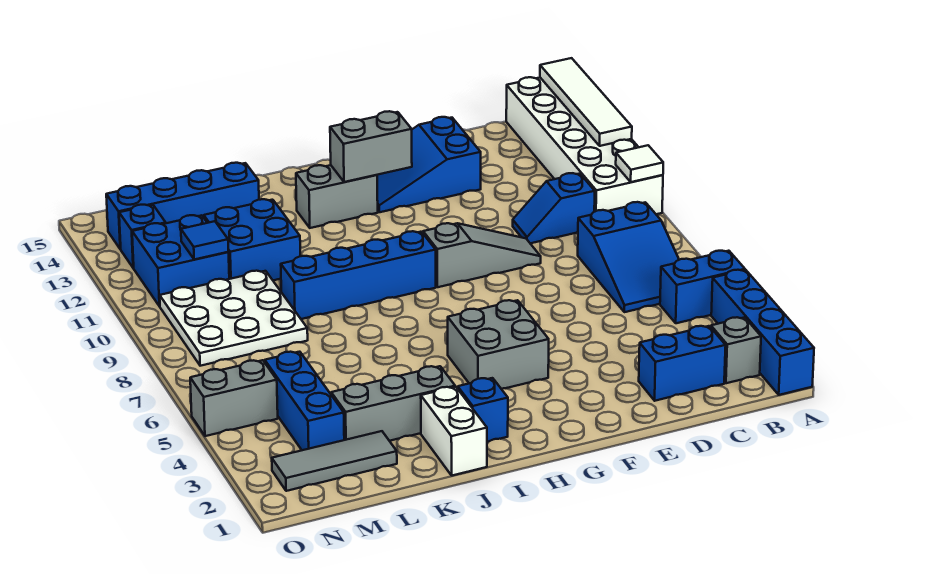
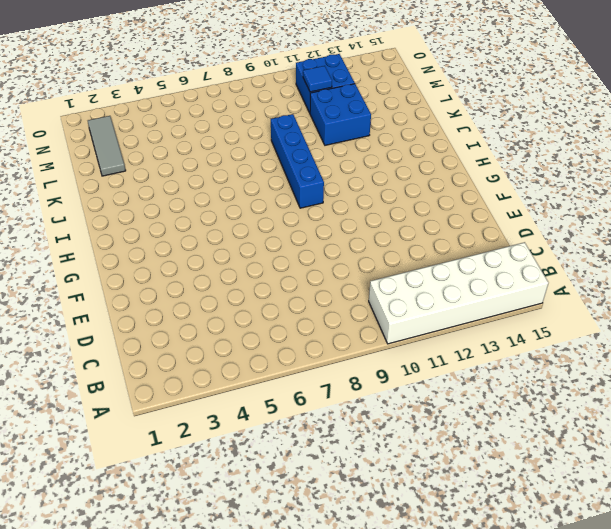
none -> blue 1x4 brick [711,270,814,395]
none -> blue 1x2 brick [660,251,745,323]
none -> grey 1x1 brick [711,317,761,383]

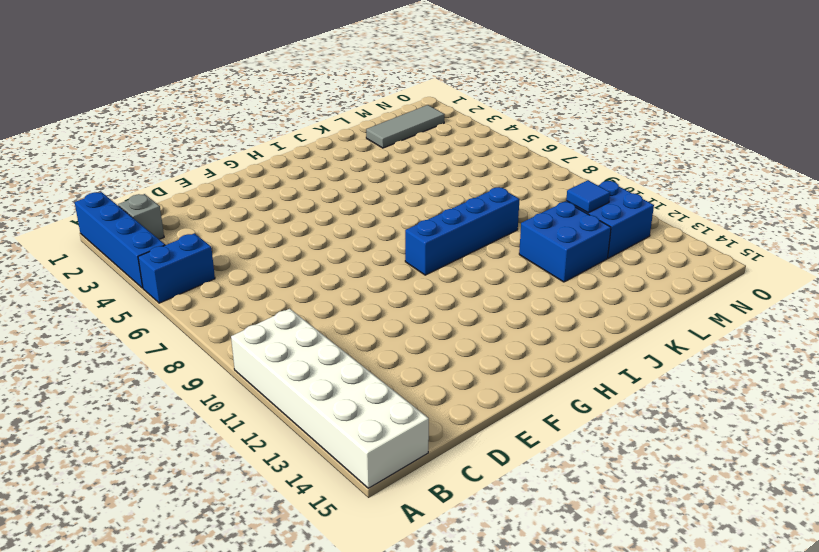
none -> blue 2x3 slope [578,202,679,312]
none -> blue 1x2 brick [639,326,726,401]
none -> blue 1x2 slope [513,173,595,243]

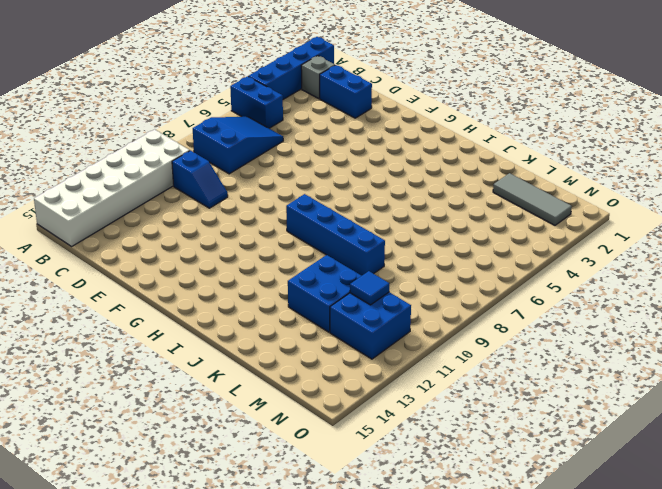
none -> grey 1x3 slope [423,223,541,287]
none -> blue 2x3 slope [377,117,481,212]
none -> grey 2x2 brick [448,300,549,389]

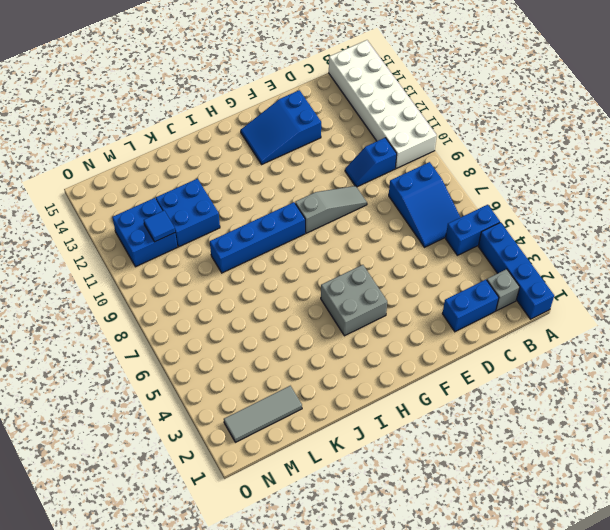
none -> grey 1x2 brick [296,165,378,228]
none -> blue 1x1 brick [458,378,508,442]
none -> white 1x2 brick [421,387,487,476]

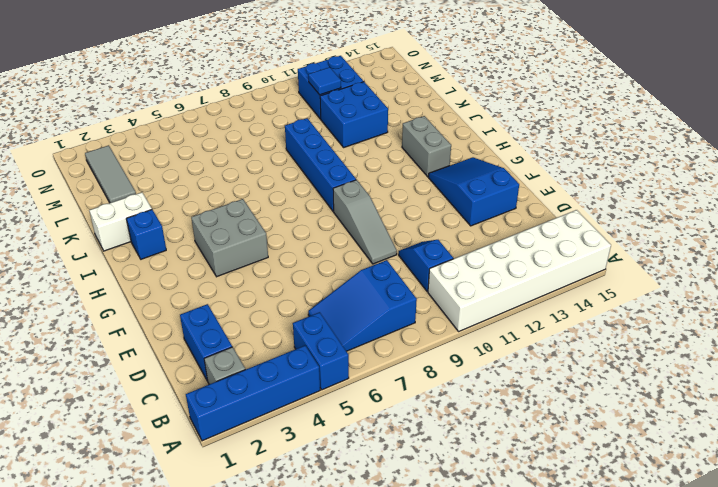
none -> grey 1x3 brick [331,366,455,441]
none -> blue 1x4 brick [106,163,259,249]
none -> white 3x3 plate [160,271,308,366]

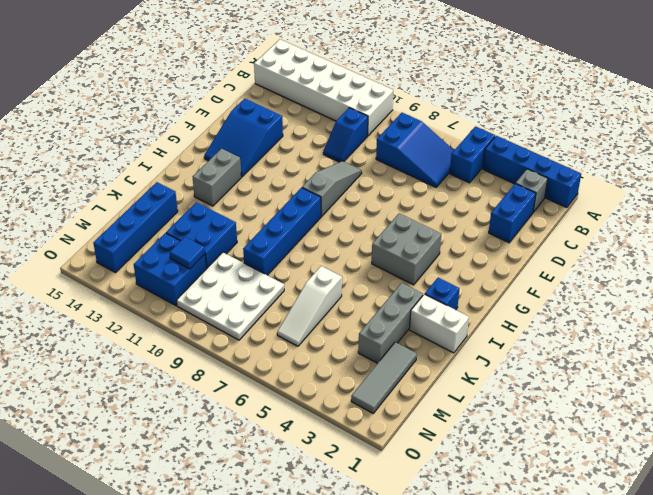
white 1x3 slope [277,266,342,346] -> none
none -> blue 1x3 brick [265,352,344,450]
none -> grey 1x2 brick [190,360,278,436]
none -> blue 1x1 brick [119,205,166,268]

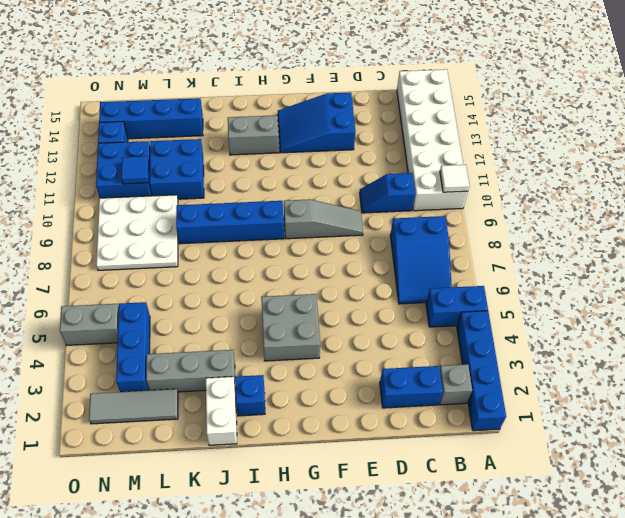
none -> white 1x4 tile [540,58,632,146]
none -> grey 1x2 brick [330,111,412,182]

